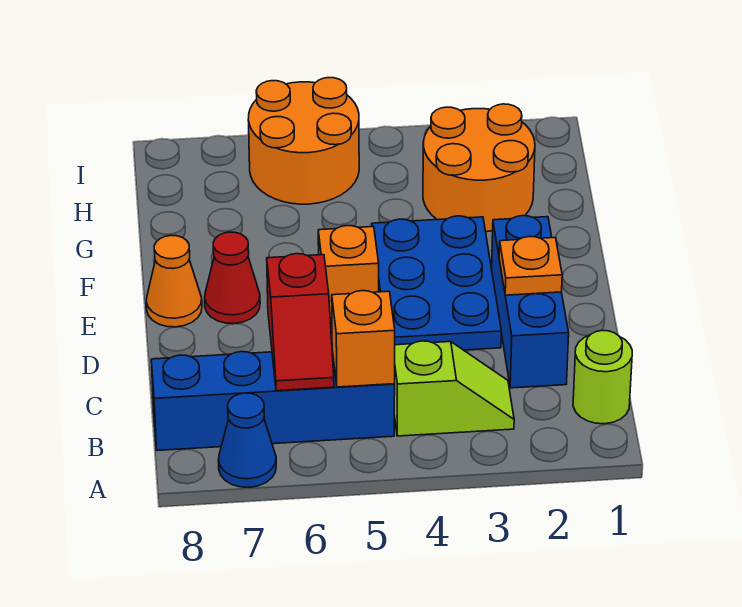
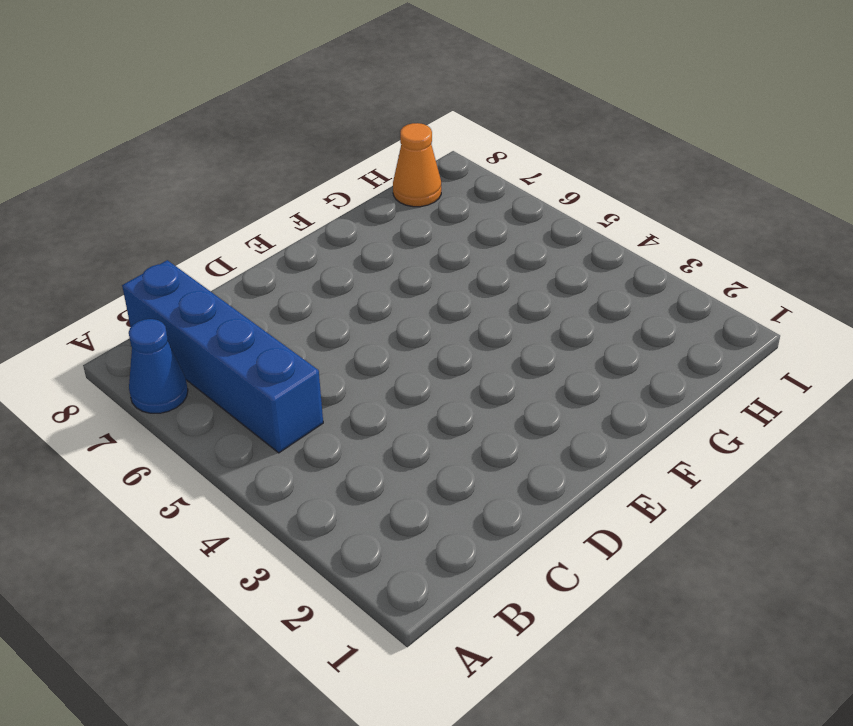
orange 1x1 cone [393,123,441,207] -> orange 1x1 cone moved to [146,235,202,327]
none -> lime 1x1 round brick [573,331,632,424]
none -> lime 1x2 slope [394,341,514,436]
none -> blue 1x3 brick [492,216,569,388]

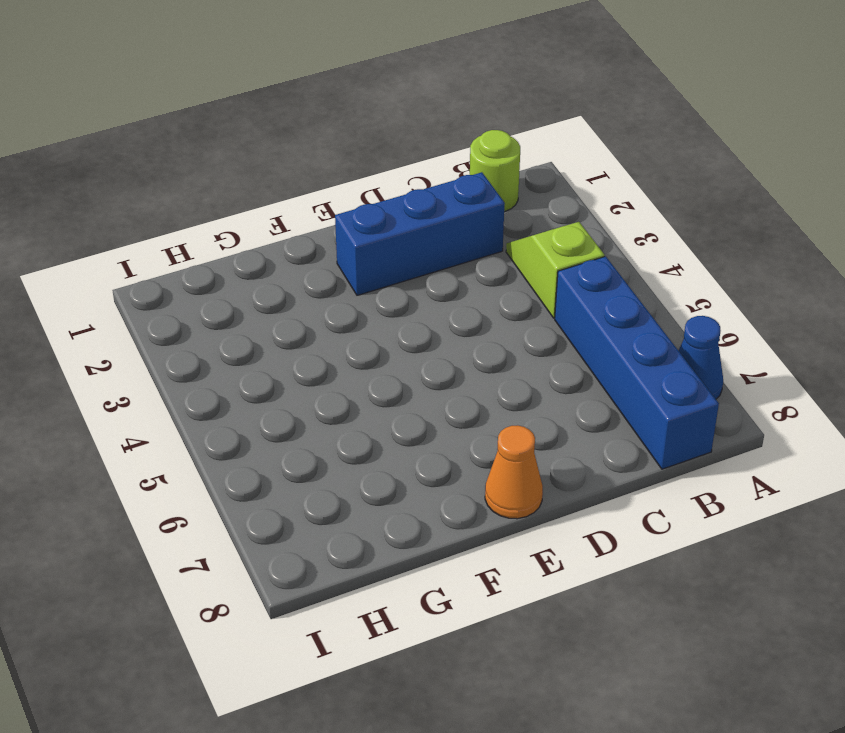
none -> blue 2x3 plate [372,216,501,350]
none -> orange 1x1 brick [318,226,379,318]
none -> red 1x1 cone [205,232,260,324]

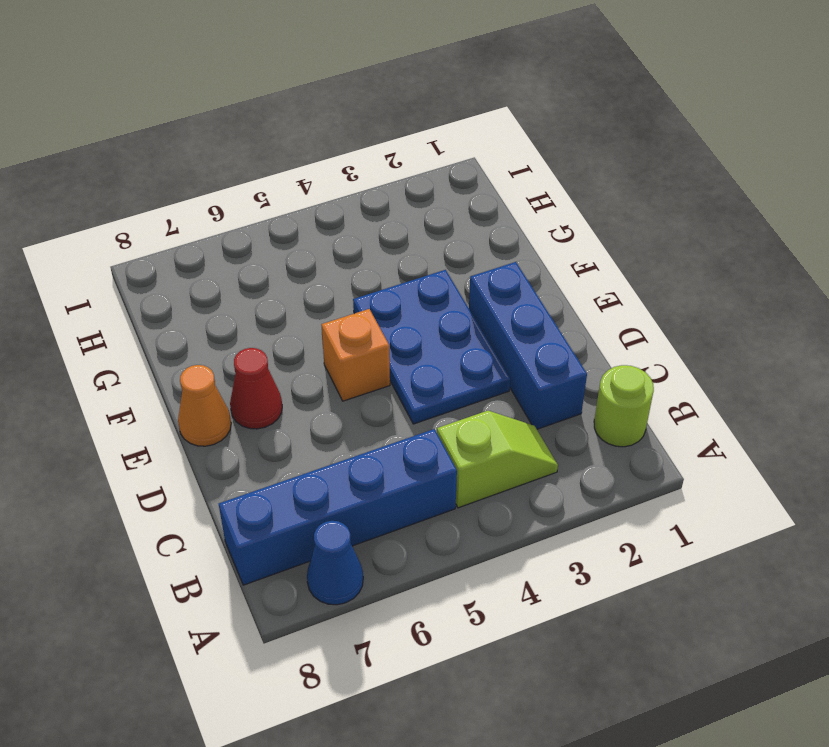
none -> orange 2x2 round brick [423,104,535,232]
none -> orange 2x2 round brick [248,78,359,204]
none -> orange 1x1 brick [332,291,395,387]

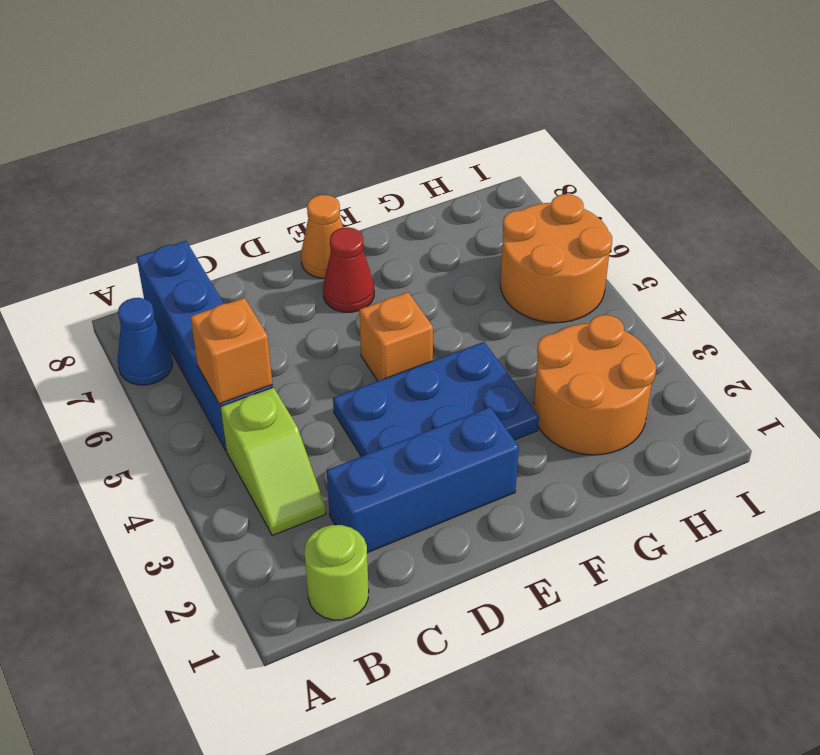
none -> red 1x2 slope [267,254,334,391]
none -> orange 1x1 plate [499,237,562,295]

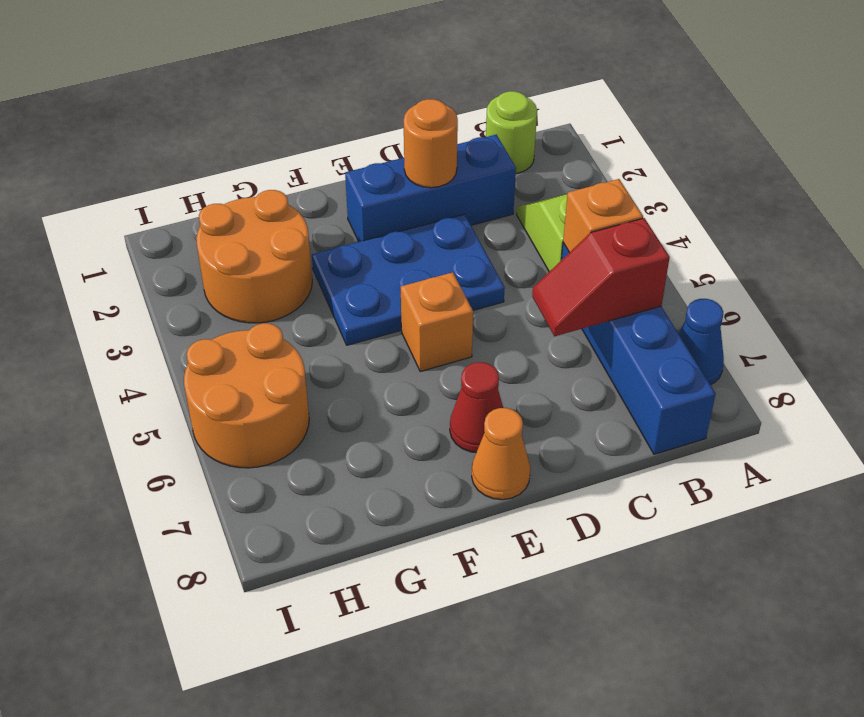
red 1x2 slope [532,218,670,336] -> red 1x2 slope turned to [267,254,334,391]
orange 1x1 round brick [404,99,458,188] -> orange 1x1 plate [499,237,562,295]

